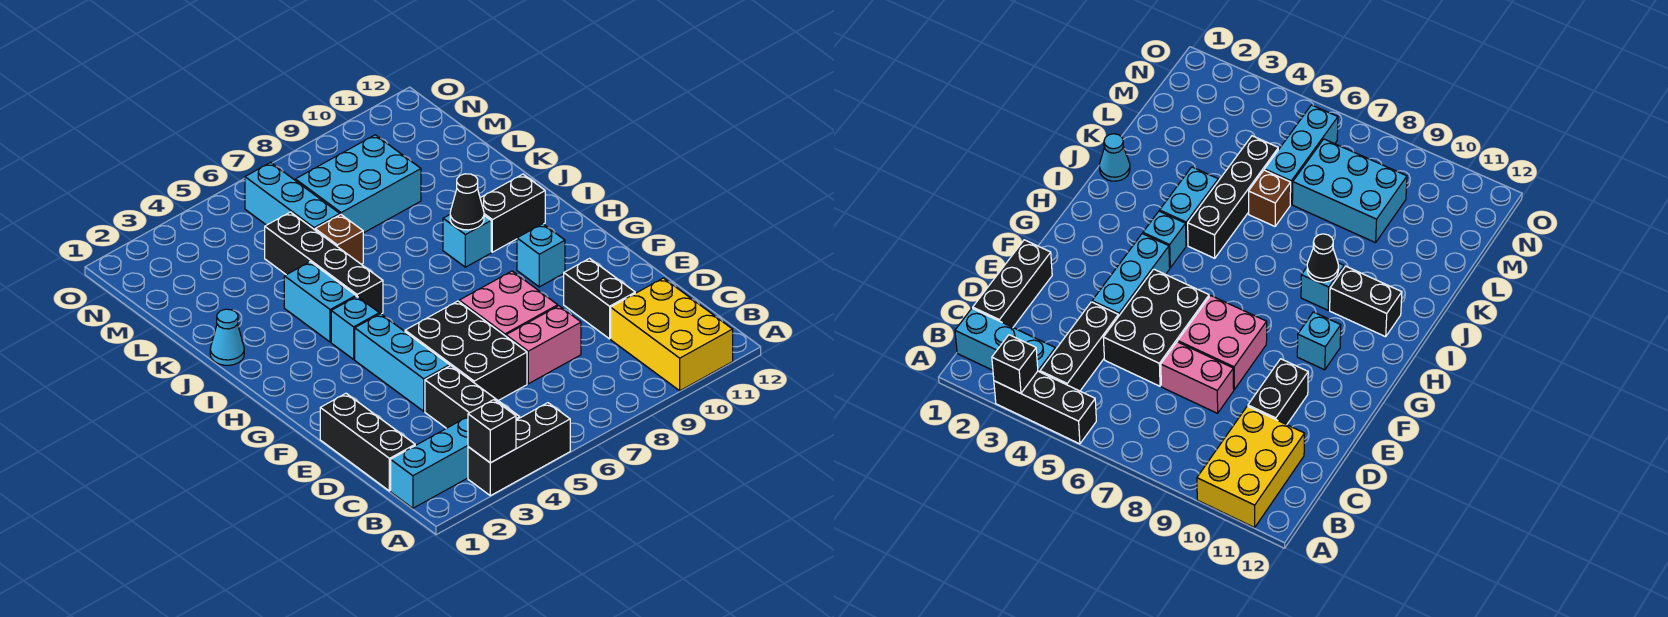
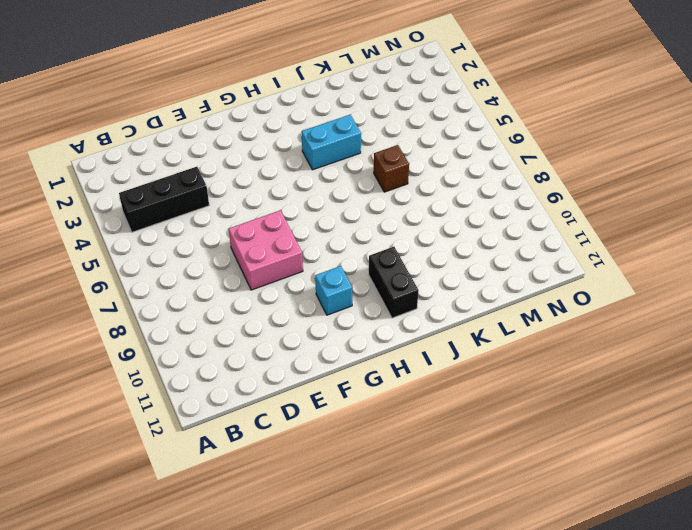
none -> black 1x3 brick [468,403,570,496]
none -> yellow 2x3 brick [611,278,733,391]
none -> cyan 1x3 brick [391,417,468,508]

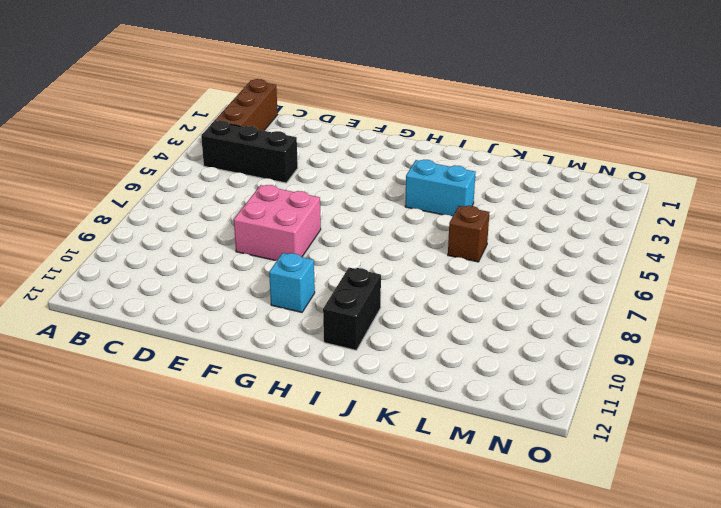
brown 1x3 brick [215,79,278,131] -> cyan 1x3 brick [391,417,468,508]
none -> black 1x3 brick [468,403,570,496]
none -> yellow 2x3 brick [611,278,733,391]
none -> black 1x3 brick [320,393,415,491]

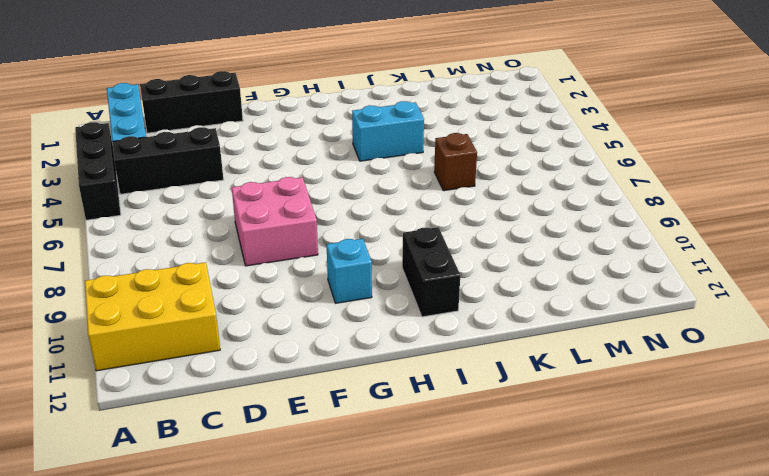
none -> black 2x3 brick [405,301,527,400]
none -> pink 1x2 brick [506,306,581,384]
none -> black 1x2 brick [564,258,635,339]

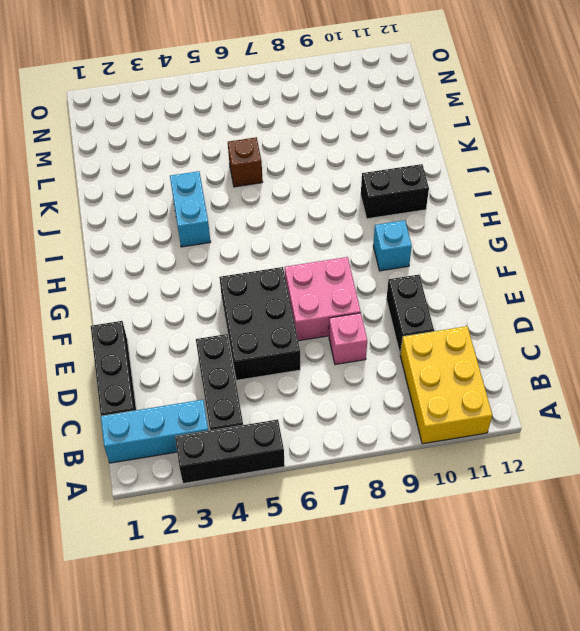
pink 1x1 brick [329,313,367,365] -> pink 1x2 brick [506,306,581,384]
none -> cyan 1x3 brick [355,314,450,411]
none -> cyan 1x1 brick [331,297,379,359]
none -> black 1x4 brick [265,212,383,314]

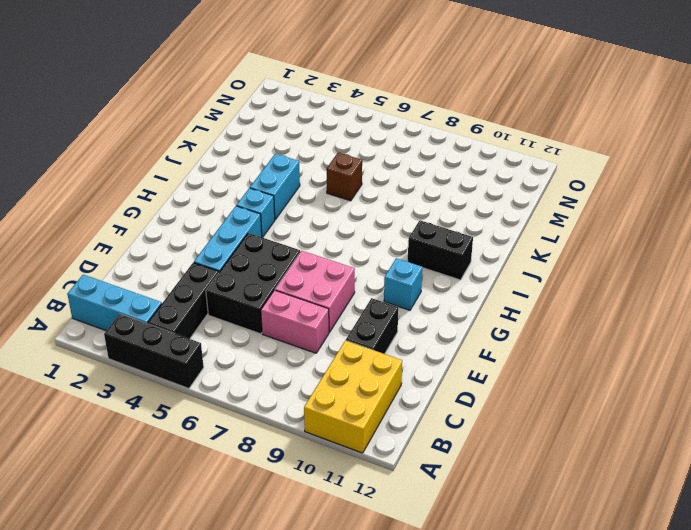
none -> black 1x3 brick [320,393,415,491]
none -> black 1x4 brick [265,212,383,314]
none -> cyan 1x1 brick [443,215,491,267]

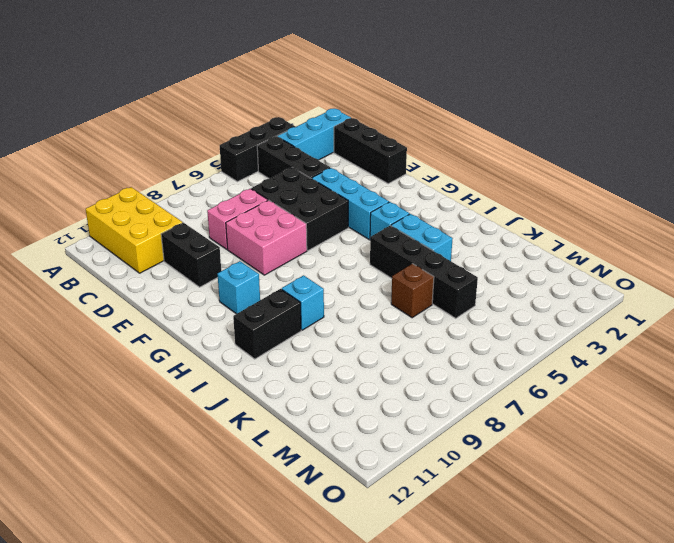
none -> cyan 1x1 cone [210,309,244,365]
none -> cyan 1x3 brick [245,162,340,230]
none -> cyan 2x3 brick [295,135,421,233]

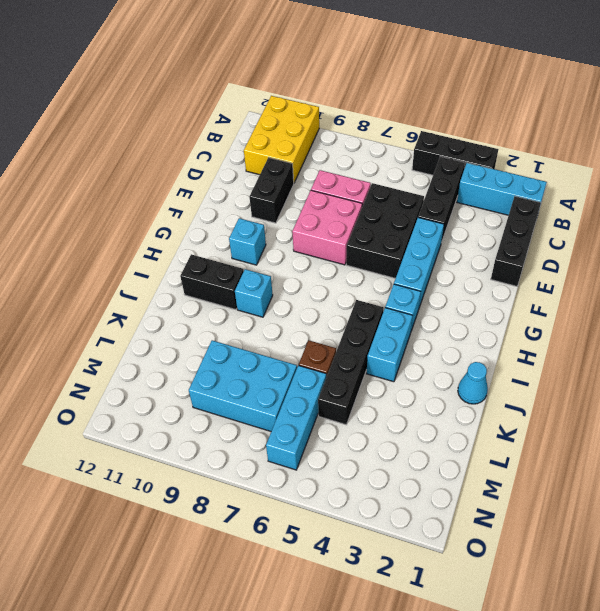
none -> black 1x1 brick [468,400,516,463]
none -> black 1x1 cone [450,174,484,230]

